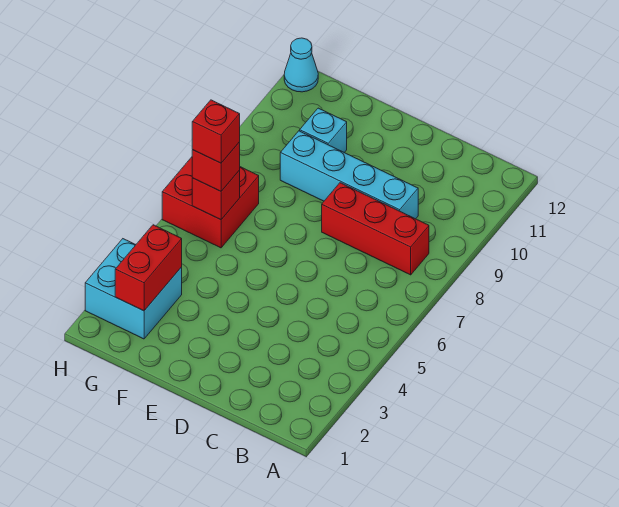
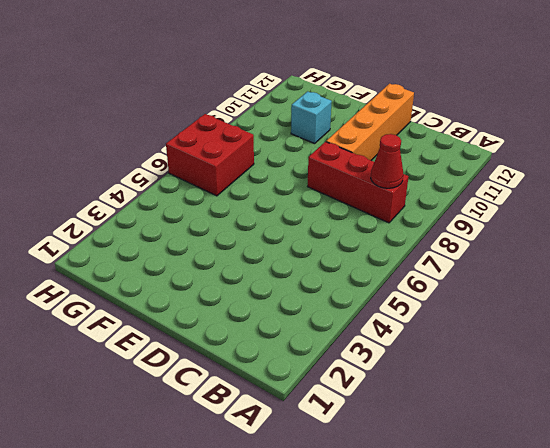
red 1x1 cone [371,134,403,188] -> none
orange 1x4 brick [326,84,414,160] -> cyan 1x4 brick [280,131,418,219]
none -> cyan 2x2 brick [85,239,182,339]
none -> cyan 1x1 cone [284,38,318,92]

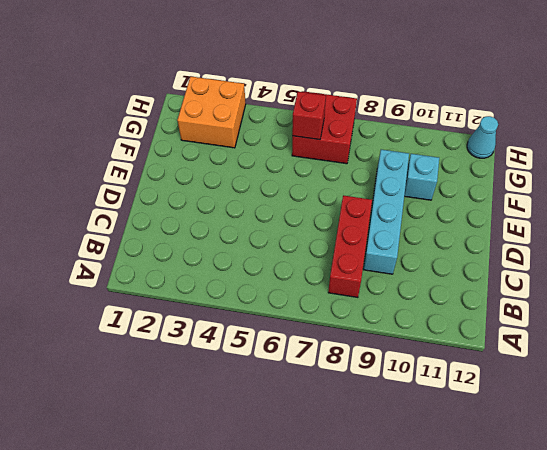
orange 2x2 brick [177,76,246,148] -> cyan 2x2 brick [85,239,182,339]
none -> red 1x2 brick [115,225,182,311]
none -> red 1x1 brick [192,142,240,191]

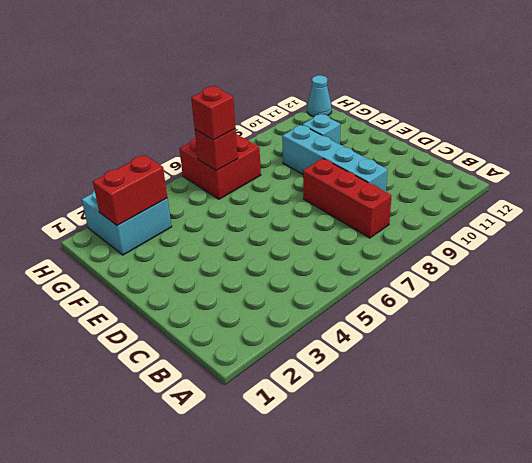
none -> red 1x1 brick [192,100,240,163]

